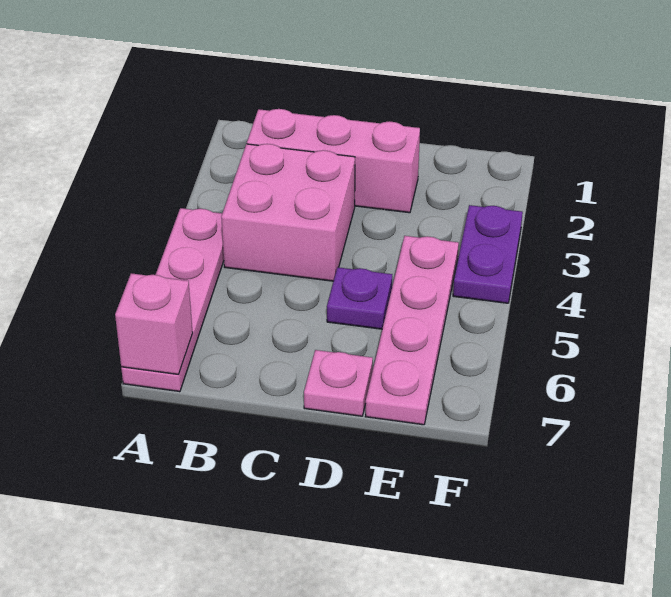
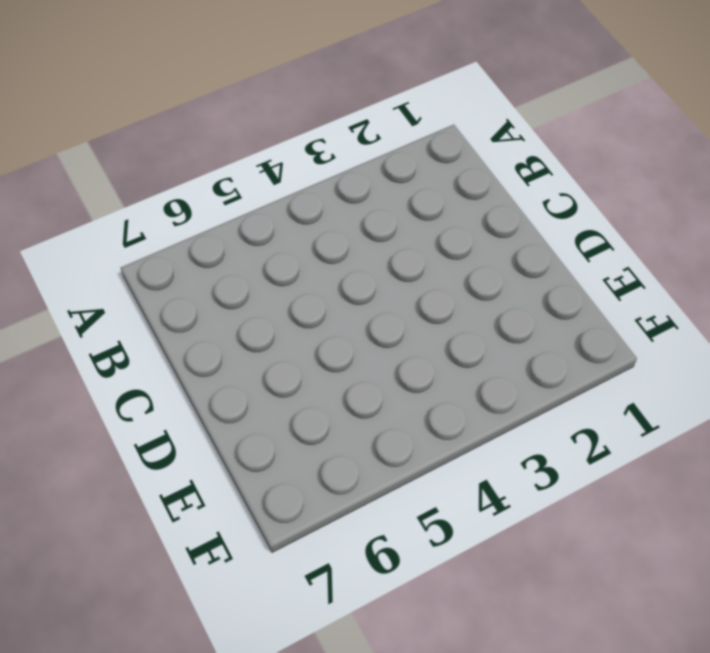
none -> pink 1x4 plate [121,208,224,392]
none -> pink 1x3 brick [247,109,420,213]

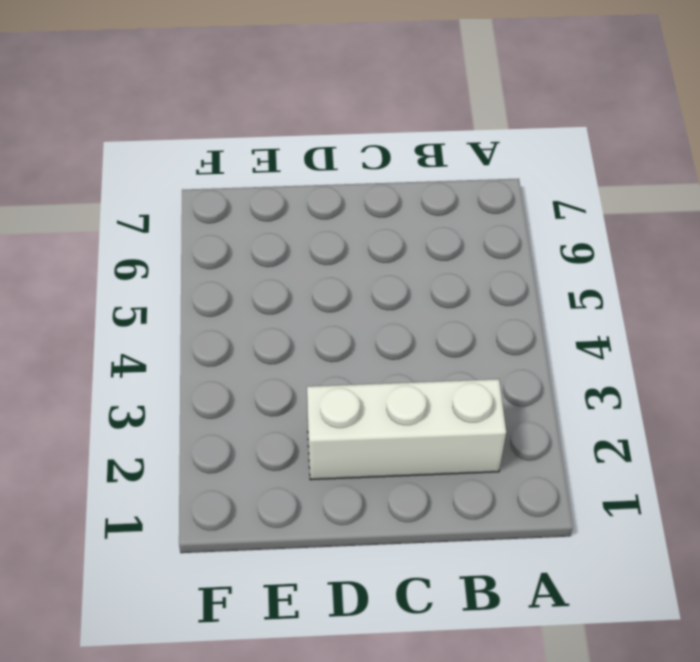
white 1x3 brick [307,379,506,480] -> pink 1x3 brick [247,109,420,213]
none -> pink 1x4 plate [121,208,224,392]
none -> pink 2x2 brick [221,144,355,281]

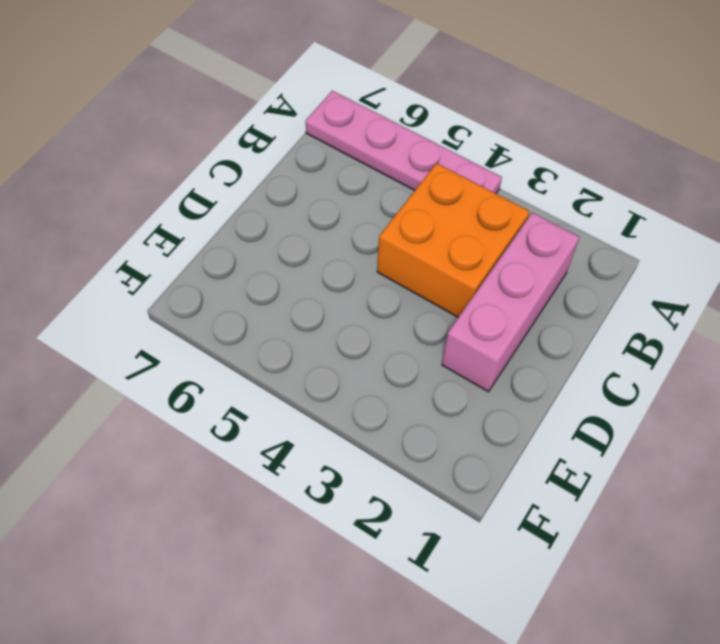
orange 2x2 brick [377,163,530,317] -> pink 2x2 brick [221,144,355,281]
none -> purple 1x1 plate [327,267,392,329]
none -> pink 1x1 plate [304,350,373,416]

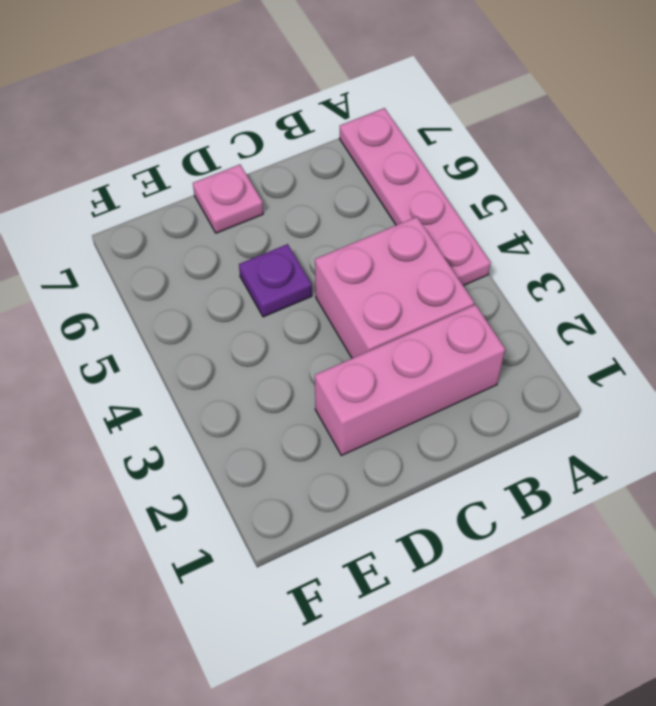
none -> pink 1x4 plate [365,236,459,425]
none -> purple 1x2 plate [453,205,523,303]

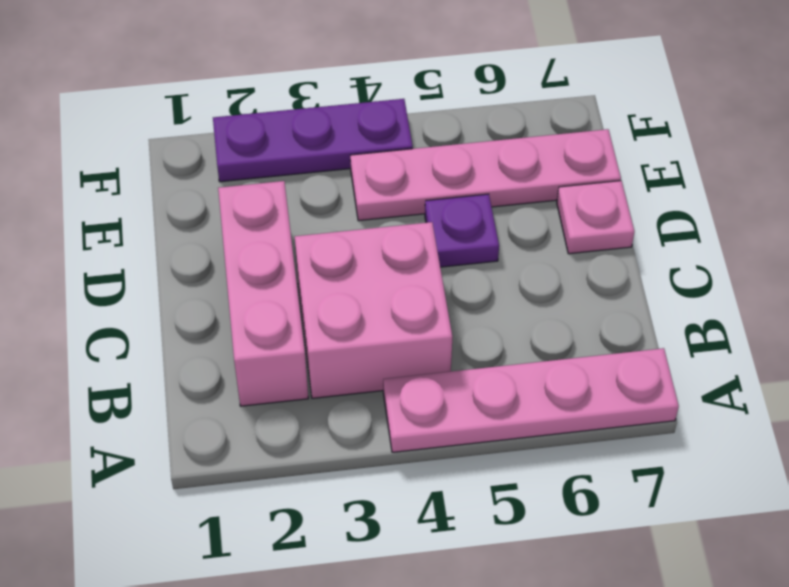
purple 1x3 plate [213,99,413,182] -> purple 1x2 plate [453,205,523,303]
none -> pink 1x1 brick [115,273,193,375]

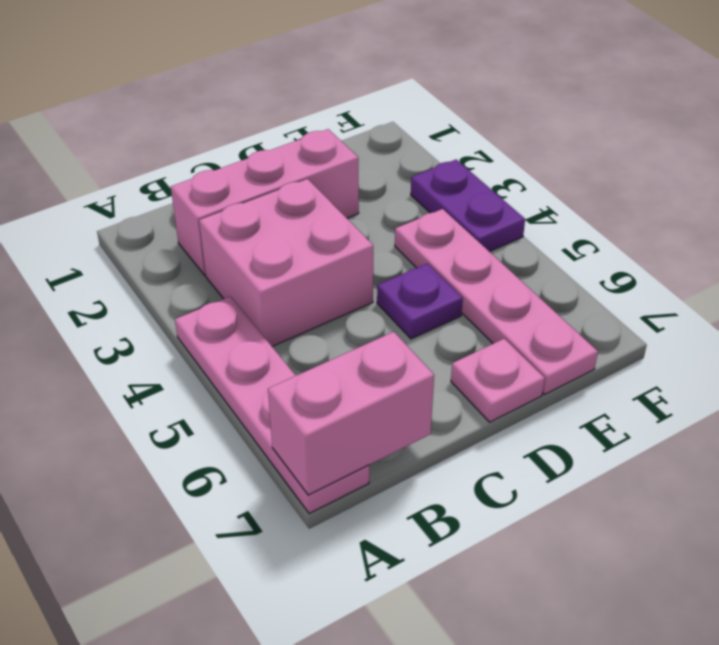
pink 1x2 brick [268,332,434,495] -> pink 1x1 brick [115,273,193,375]

